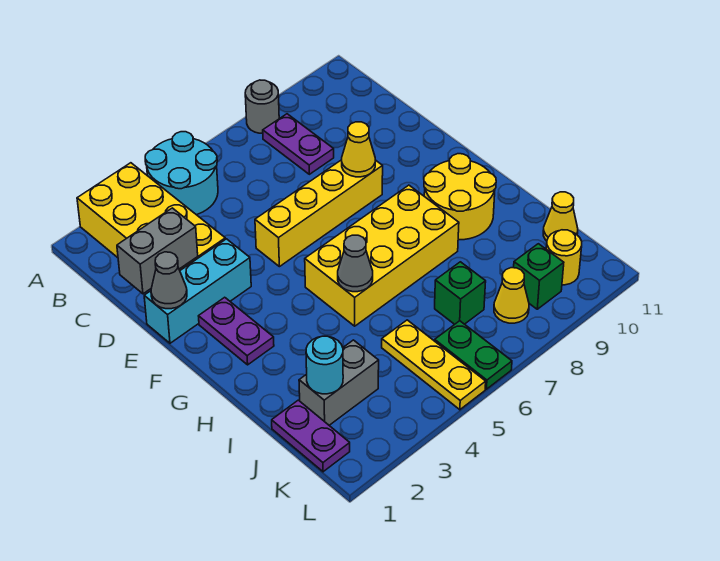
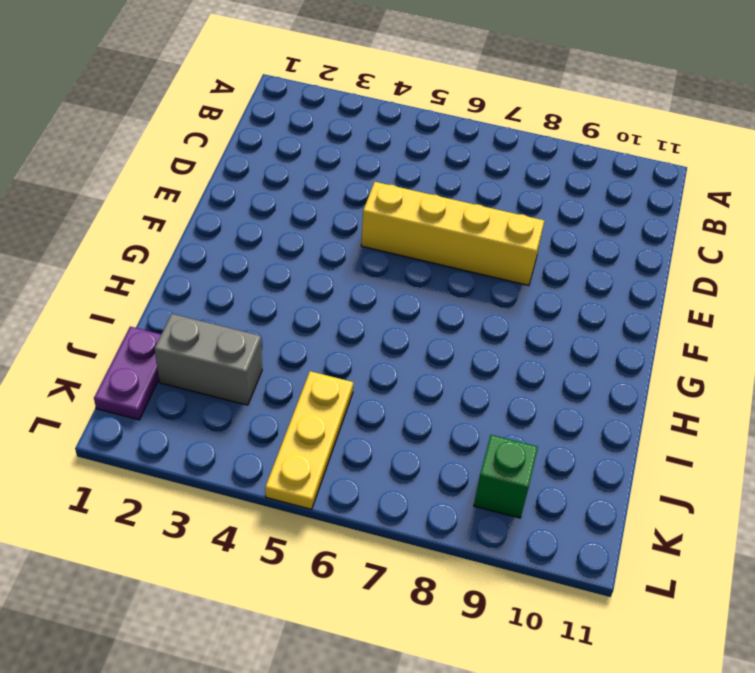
none -> yellow 2x4 brick [77,163,225,270]
none -> cyan 2x2 round brick [145,132,218,215]
none -> grey 1x1 round brick [245,80,279,133]

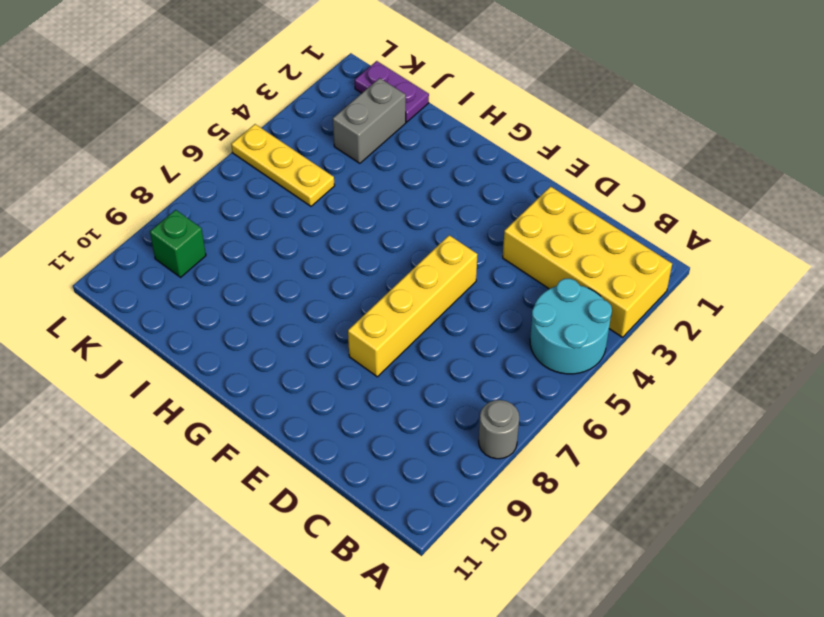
none -> purple 1x2 plate [263,114,334,174]
none -> cyan 1x3 brick [144,239,251,343]
none -> purple 1x2 plate [199,297,274,365]

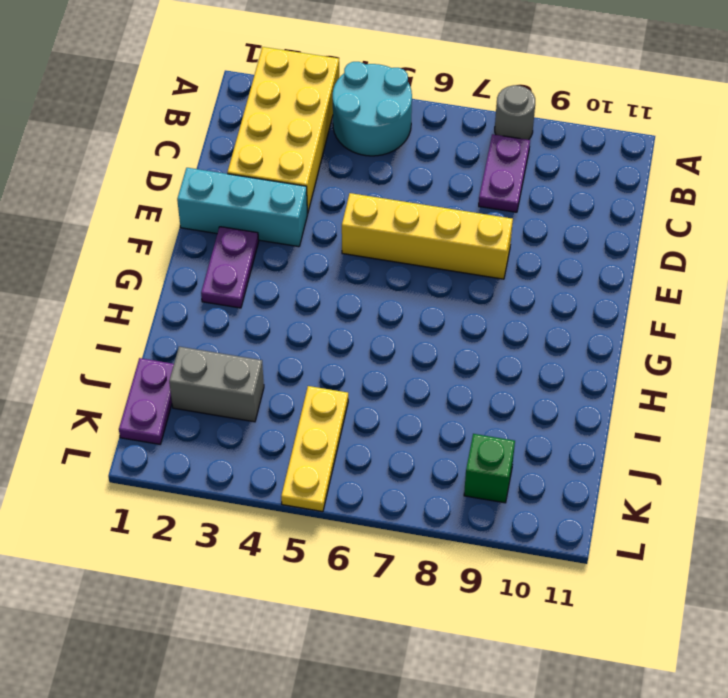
none -> yellow 2x4 brick [305,185,459,326]
none -> yellow 2x2 round brick [424,154,496,240]
none -> green 1x1 brick [435,262,486,324]

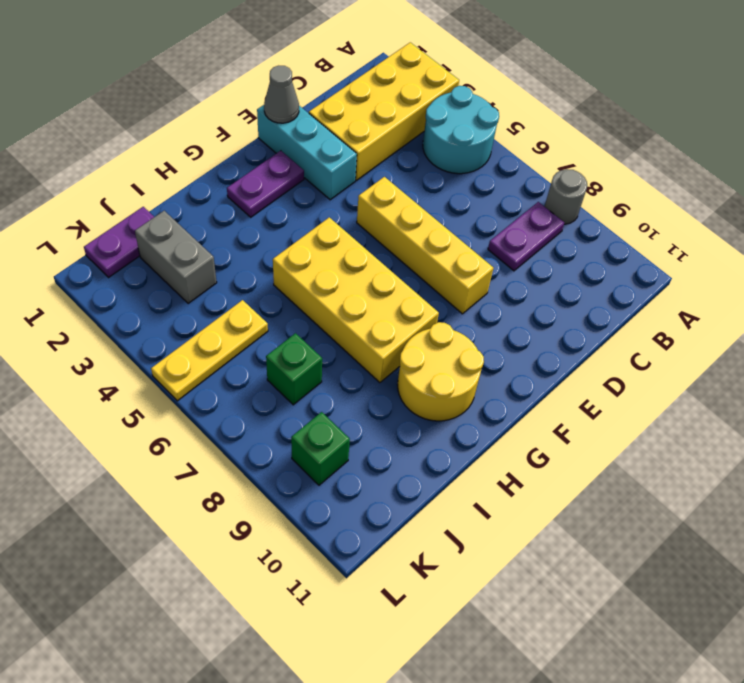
none -> yellow 1x1 cone [543,192,578,241]
none -> green 1x2 plate [435,321,512,389]
none -> yellow 1x1 cone [494,268,529,323]

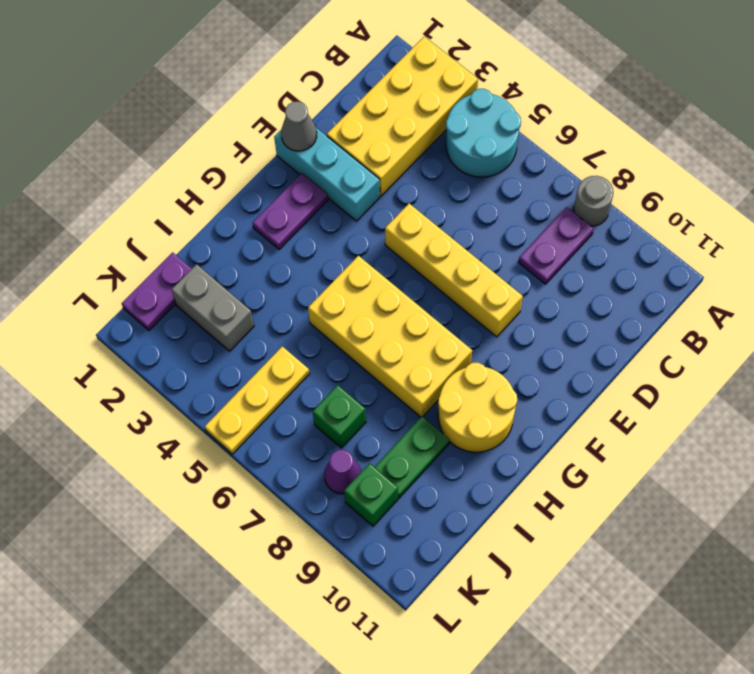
green 1x2 plate [375,416,450,498] -> green 1x2 plate moved to [435,321,512,389]
purple 1x1 cone [324,450,361,494] -> yellow 1x1 cone [494,268,529,323]
none -> yellow 1x1 cone [543,192,578,241]
none -> yellow 1x1 round brick [546,230,582,285]
none -> grey 1x2 brick [117,208,198,294]

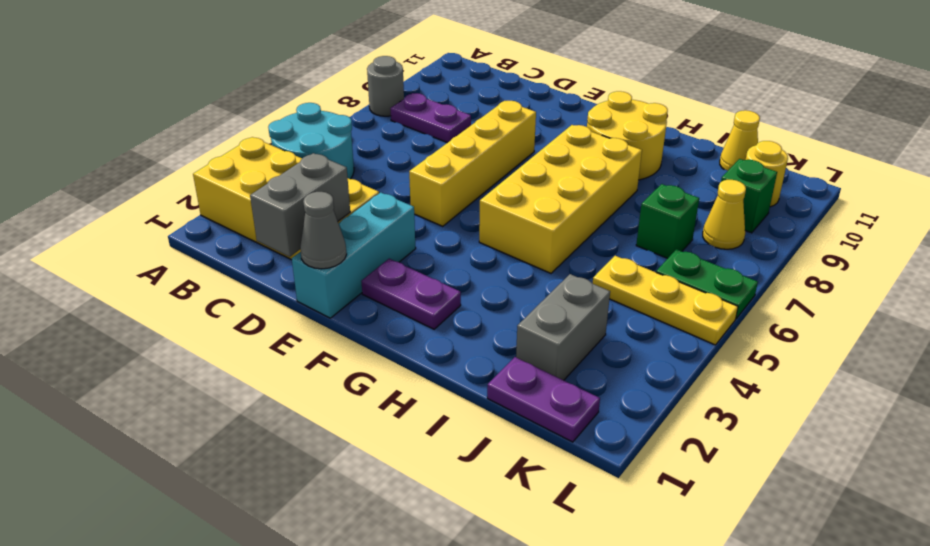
none -> yellow 1x1 cone [342,122,375,177]
none -> grey 1x1 cone [338,235,373,292]
none -> cyan 1x1 round brick [306,336,343,394]

